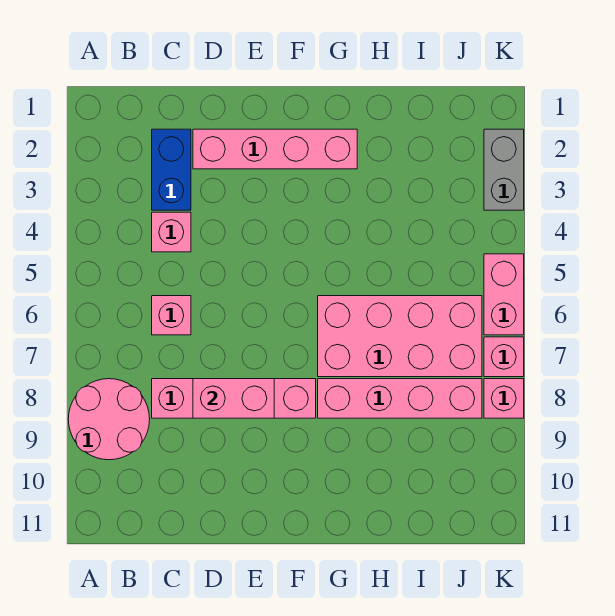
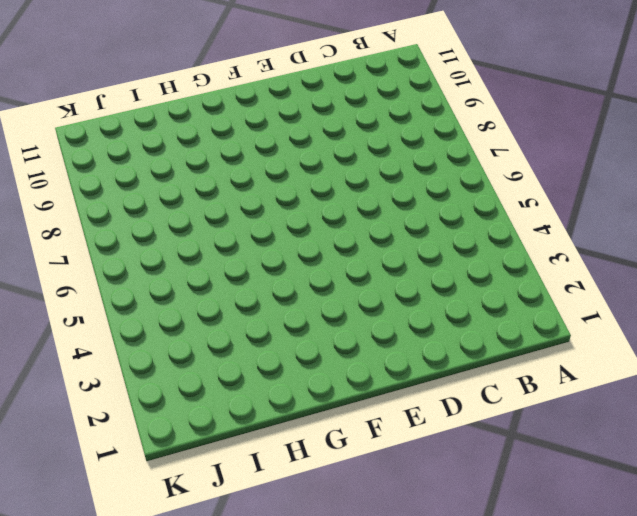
none -> pink 2x2 round brick [68,379,150,460]
none -> blue 1x2 brick [152,129,191,210]
none -> pink 1x1 brick [152,212,191,252]

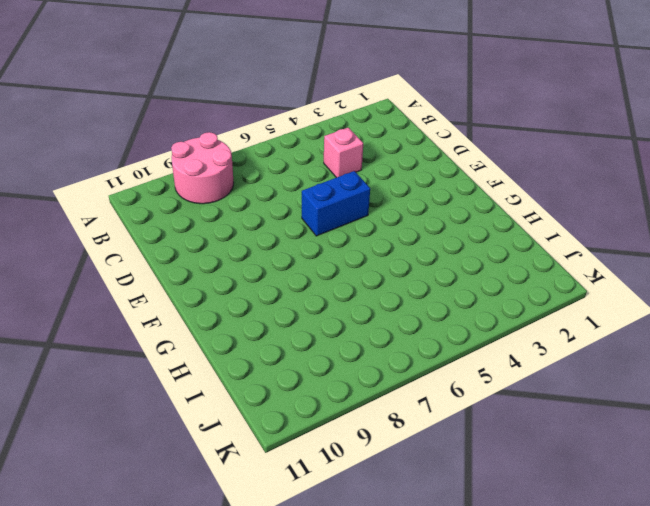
blue 1x2 brick [302,171,370,236] -> blue 1x2 brick moved to [152,129,191,210]
none -> pink 1x1 brick [152,296,191,335]
none -> pink 1x4 brick [152,379,316,418]
none -> pink 1x4 brick [193,129,357,169]

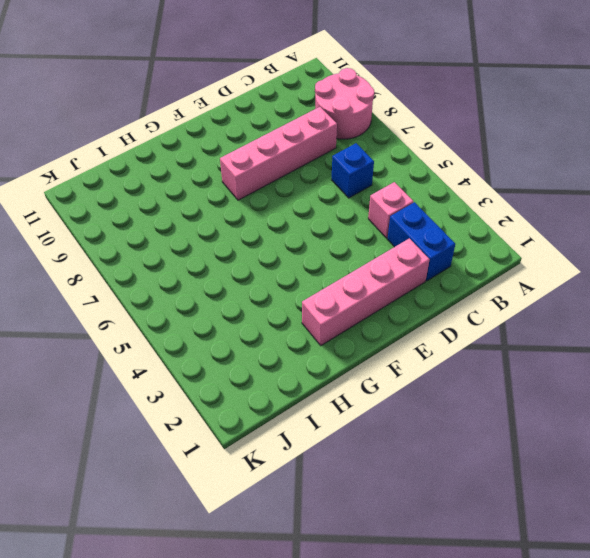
blue 1x1 brick [332,143,374,198] -> pink 1x1 brick [152,296,191,335]
none -> pink 2x4 brick [318,296,482,377]
none -> pink 1x4 brick [318,379,482,418]
none -> grey 1x2 brick [484,129,524,210]

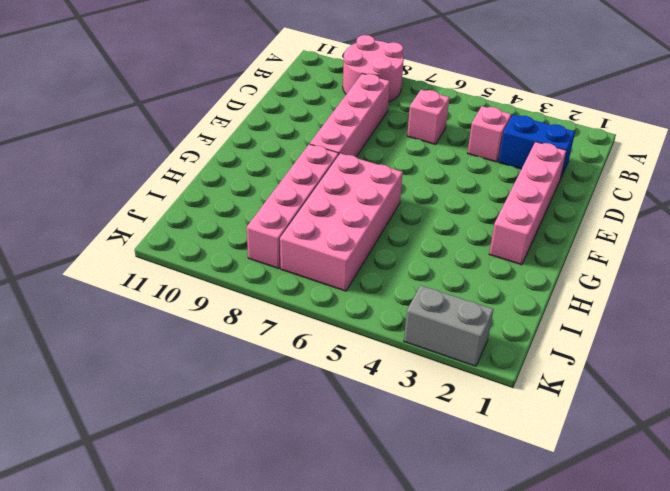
none -> pink 1x2 brick [484,254,524,335]
none -> pink 1x1 brick [484,337,524,377]
none -> pink 1x1 brick [484,379,524,418]

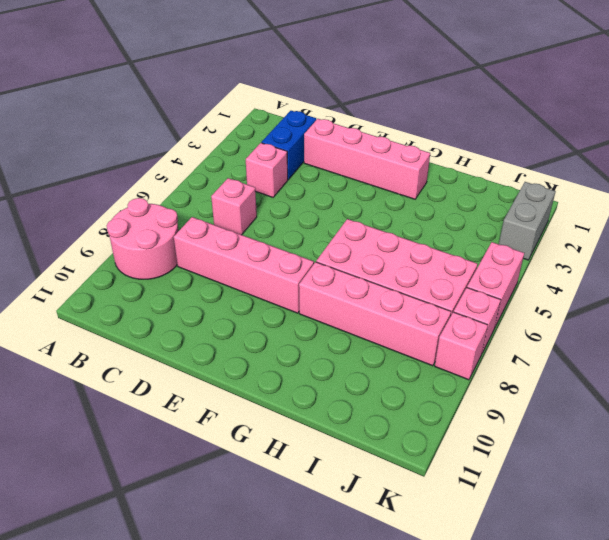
none -> pink 1x2 brick [193,379,274,418]

